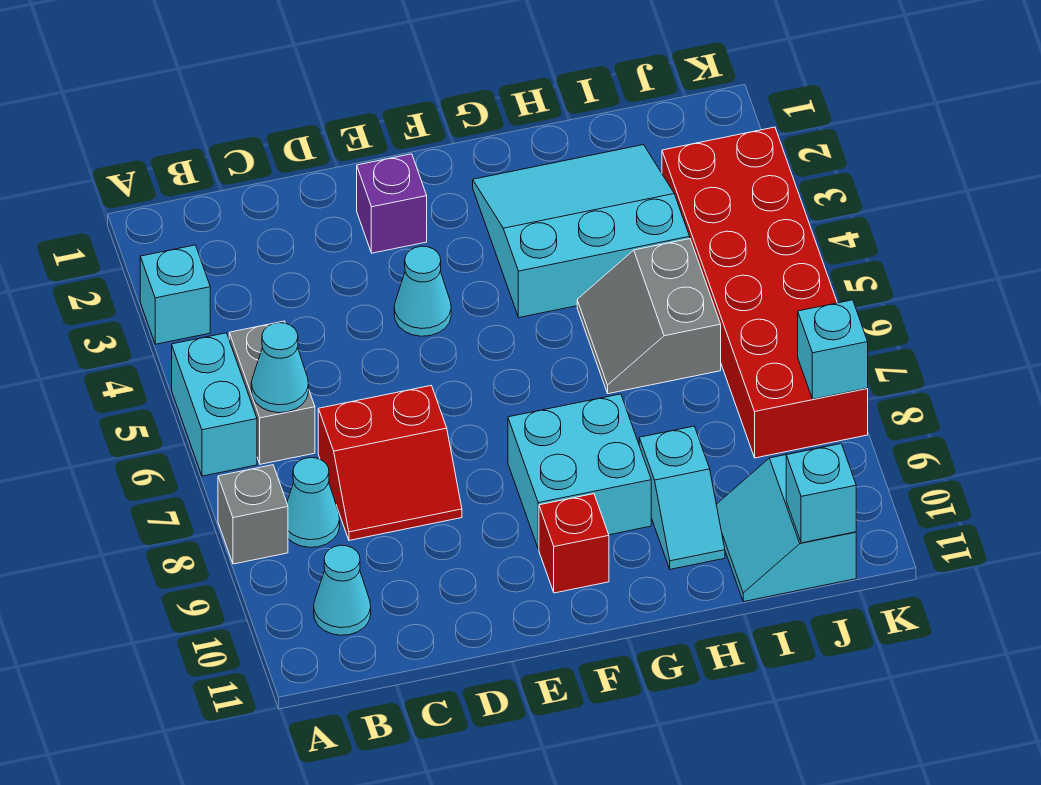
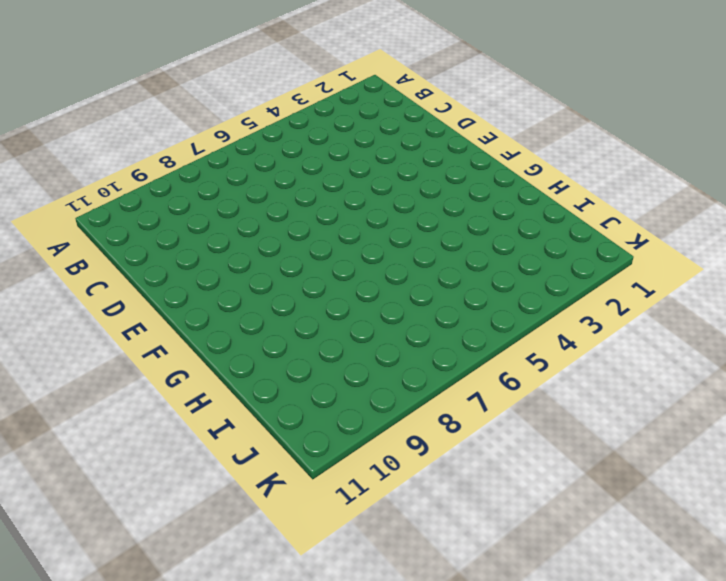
none -> cyan 1x1 brick [140,245,210,344]
none -> cyan 1x2 brick [172,333,257,476]
none -> grey 1x1 brick [218,465,288,564]

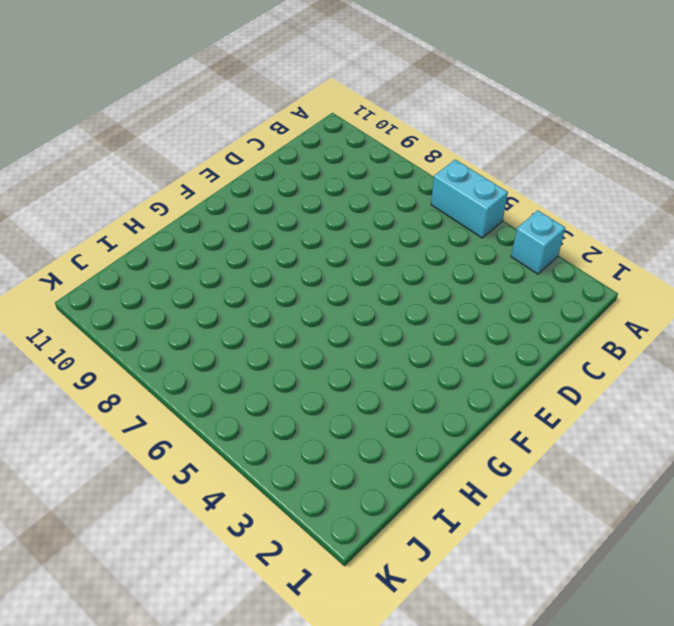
none -> grey 1x1 brick [218,465,288,564]
none -> grey 1x2 brick [229,321,315,464]
none -> cyan 1x1 cone [287,458,340,547]

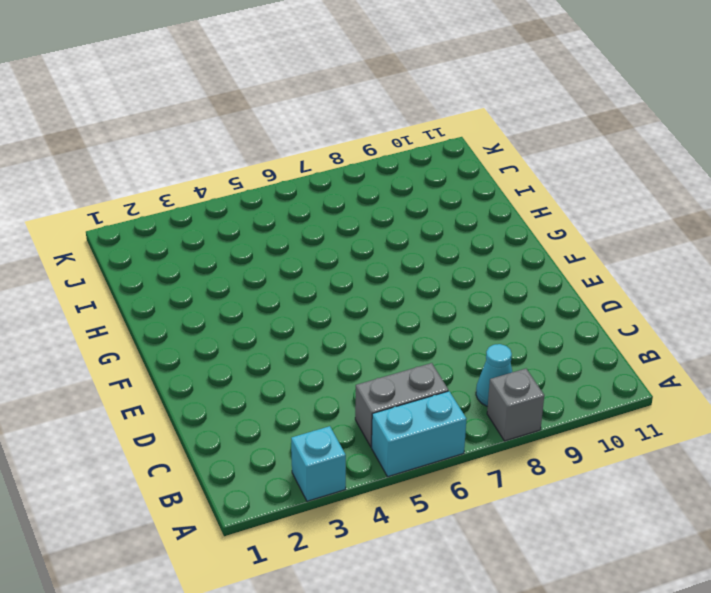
none -> cyan 1x1 cone [314,545,371,635]
none -> red 2x2 slope [318,386,462,540]
none -> purple 1x1 brick [357,154,427,253]

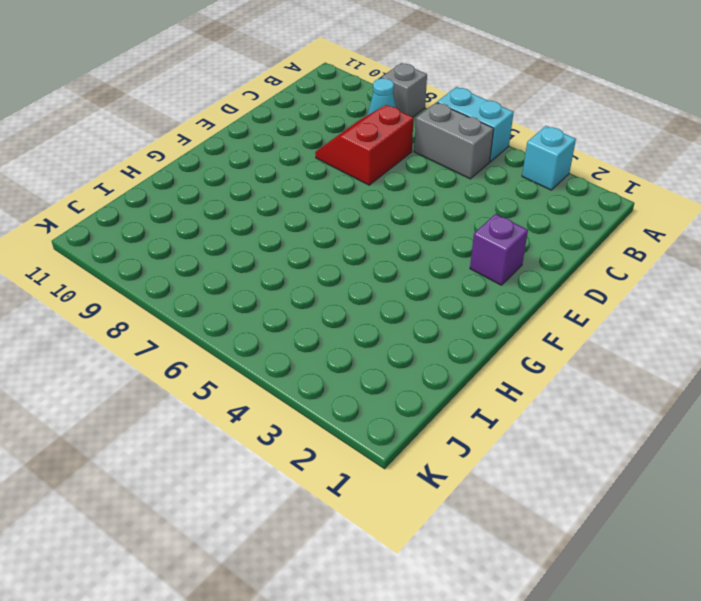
none -> cyan 1x1 cone [314,545,371,635]
none -> cyan 1x1 cone [394,246,451,336]
none -> cyan 2x2 brick [508,394,651,549]

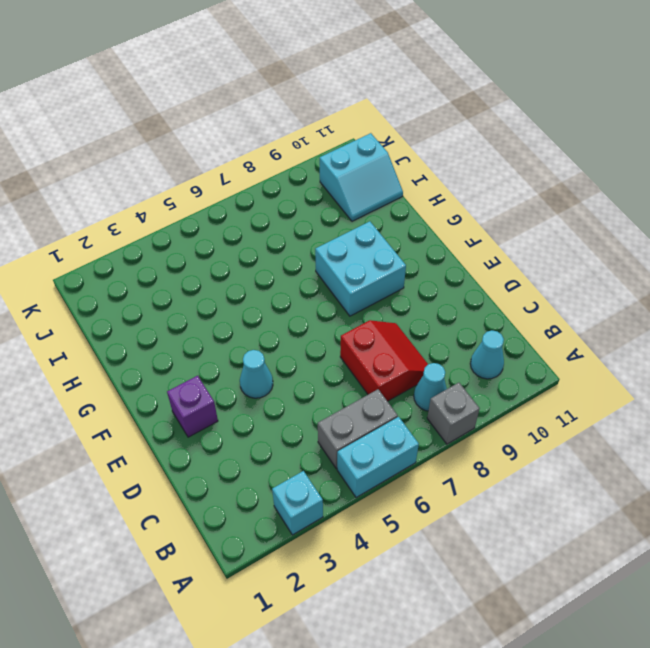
none -> red 1x1 brick [539,494,609,593]
none -> cyan 3x3 slope [473,145,690,317]
none -> grey 2x2 slope [577,239,721,394]

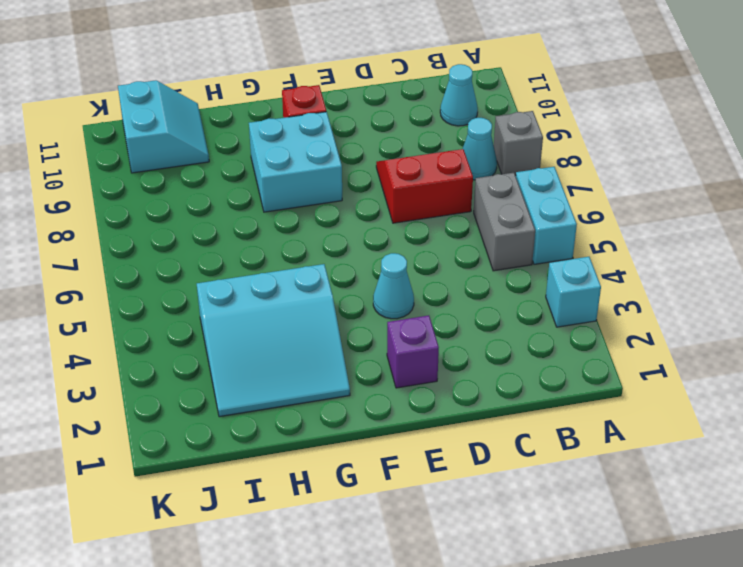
none -> grey 2x2 slope [577,239,721,394]
none -> cyan 1x2 slope [639,426,725,569]
none -> red 2x6 brick [662,127,868,458]

